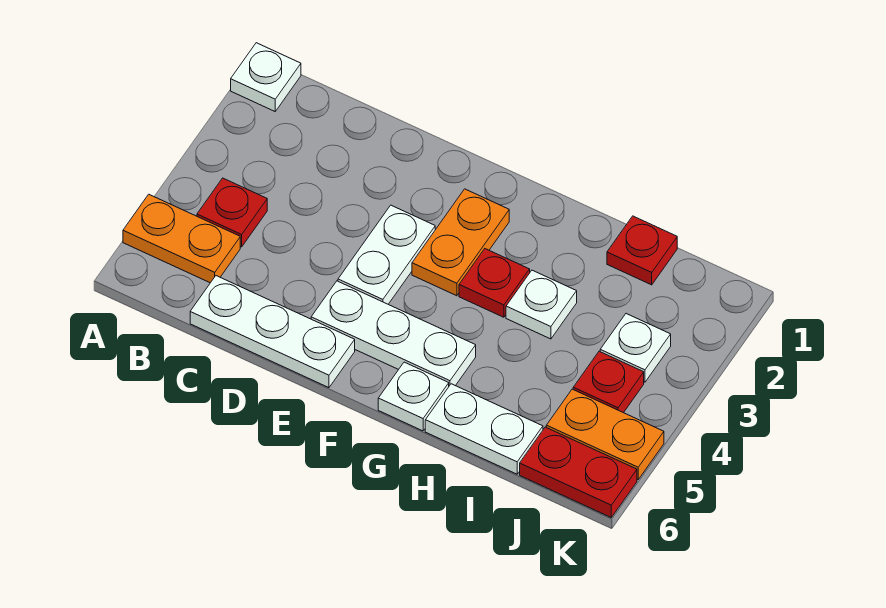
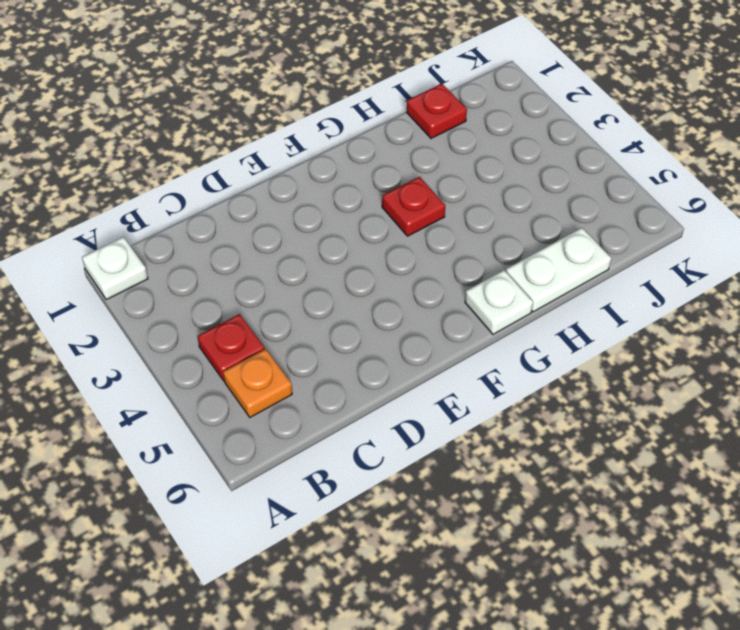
orange 1x1 plate [223,349,292,417] -> orange 1x2 plate [123,194,240,283]
none -> white 1x3 plate [190,276,355,388]
none -> white 1x2 plate [338,205,435,304]
none -> white 1x3 plate [311,281,476,386]

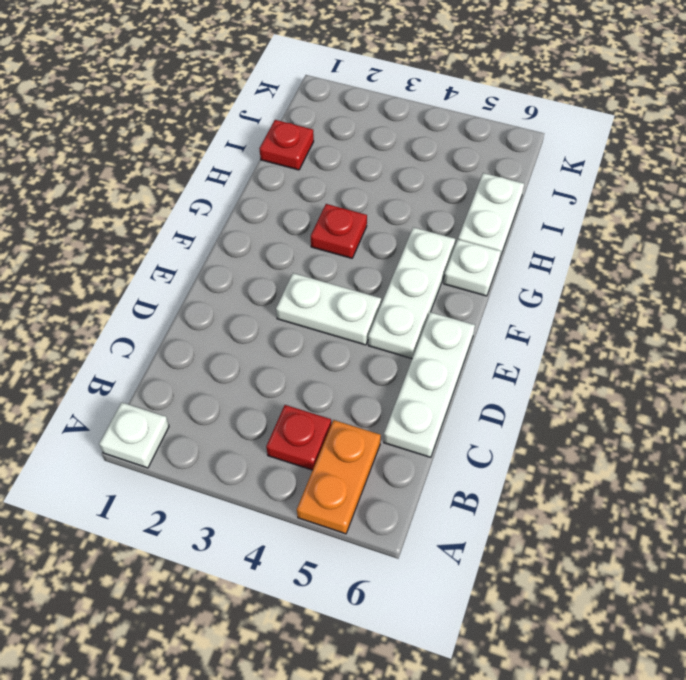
none -> orange 1x2 plate [412,189,509,296]
none -> white 1x1 plate [506,270,577,339]
none -> white 1x1 plate [600,314,671,382]

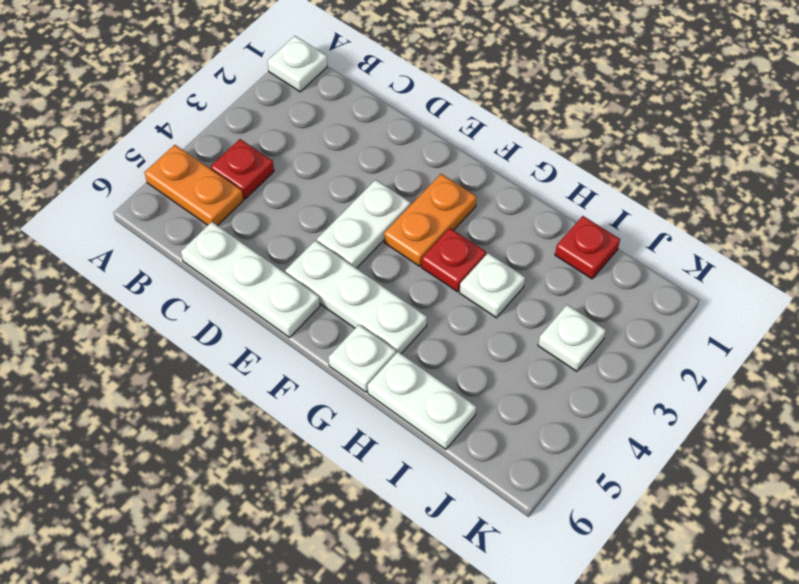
none -> red 1x1 plate [573,351,644,413]
none -> orange 1x2 plate [546,389,664,480]
none -> red 1x2 plate [520,427,637,517]

